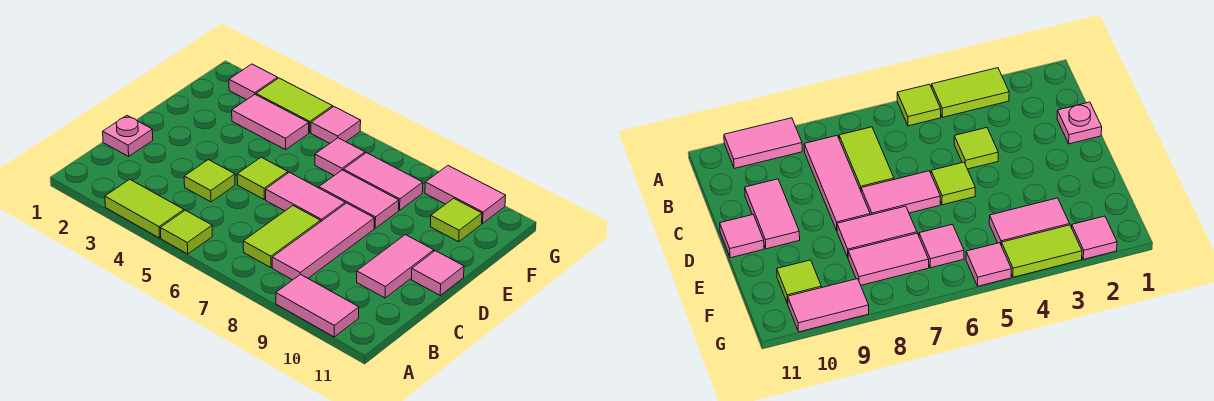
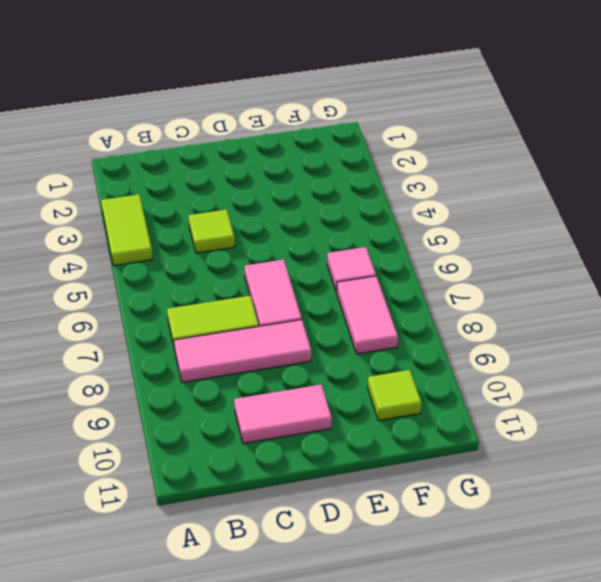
none -> lime 1x1 tile [161,210,212,254]
none -> pink 1x2 tile [276,274,359,337]
none -> pink 1x1 plate [103,115,153,156]

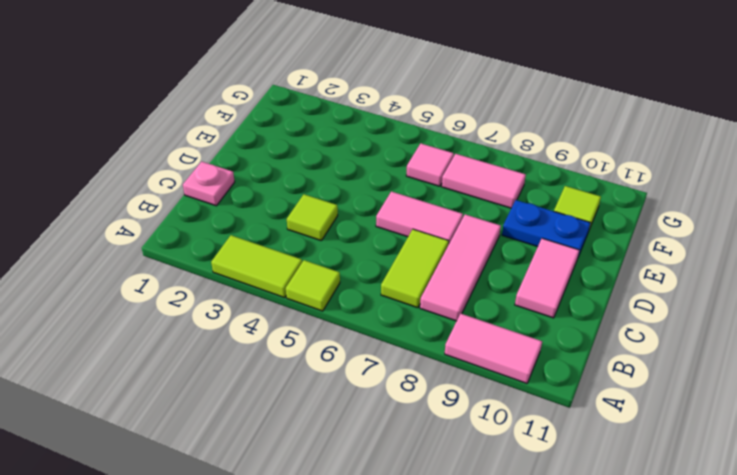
blue 1x2 plate [502,200,590,256] -> none
none -> lime 1x1 tile [237,157,288,199]
none -> pink 1x1 tile [412,251,464,295]
none -> pink 1x2 tile [319,170,399,228]

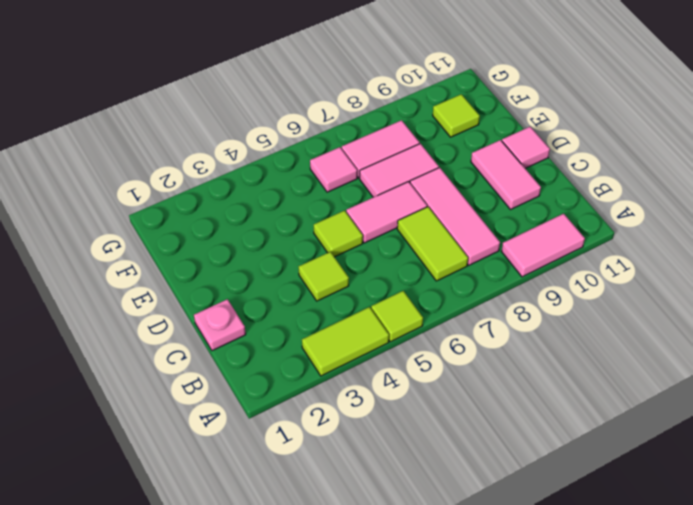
none -> pink 1x2 tile [232,95,309,150]
none -> pink 1x1 tile [229,64,278,100]
none -> lime 1x2 tile [256,78,333,133]

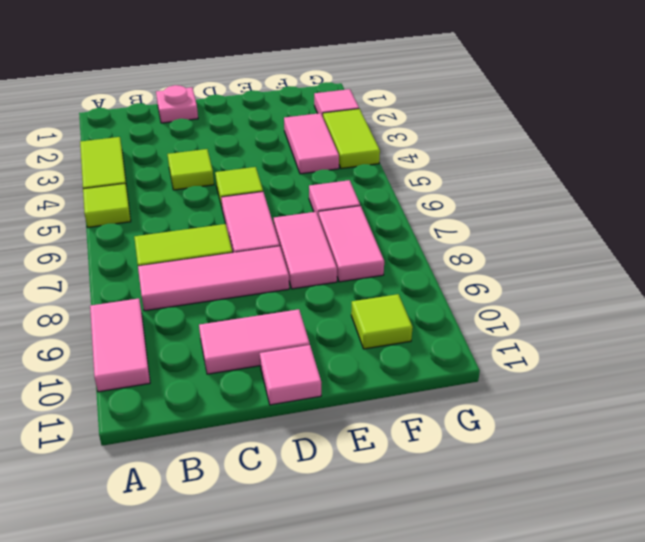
none -> pink 1x1 tile [311,107,361,143]
none -> pink 1x2 tile [425,166,506,223]

